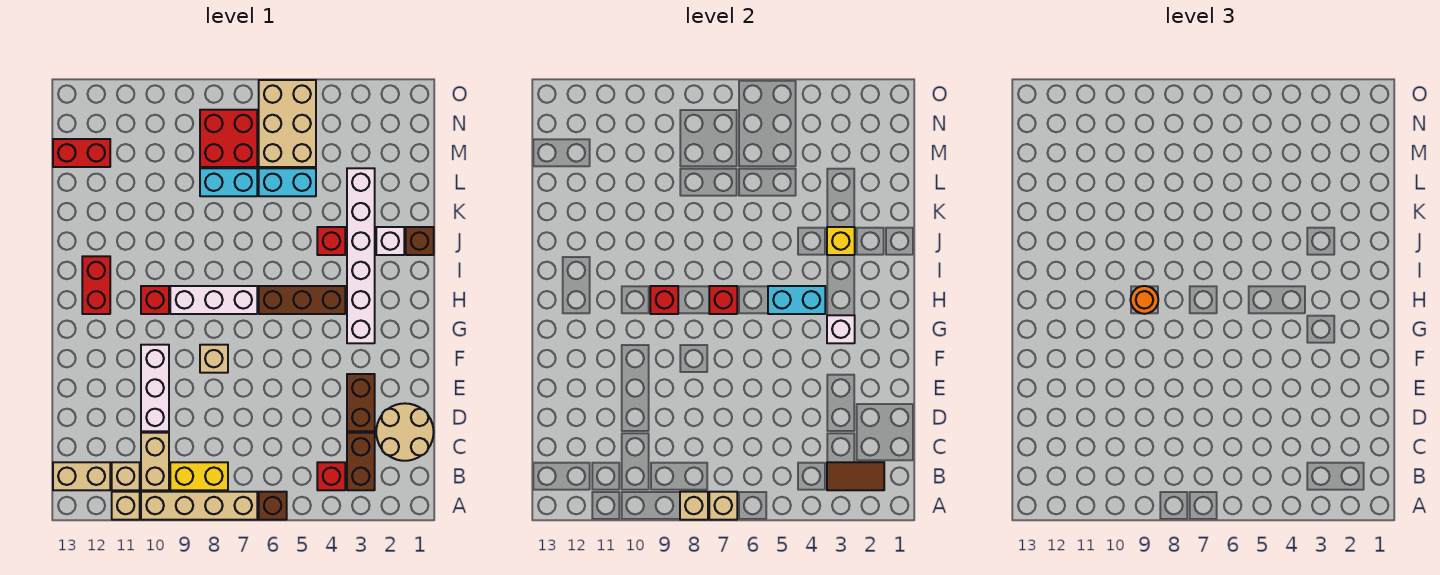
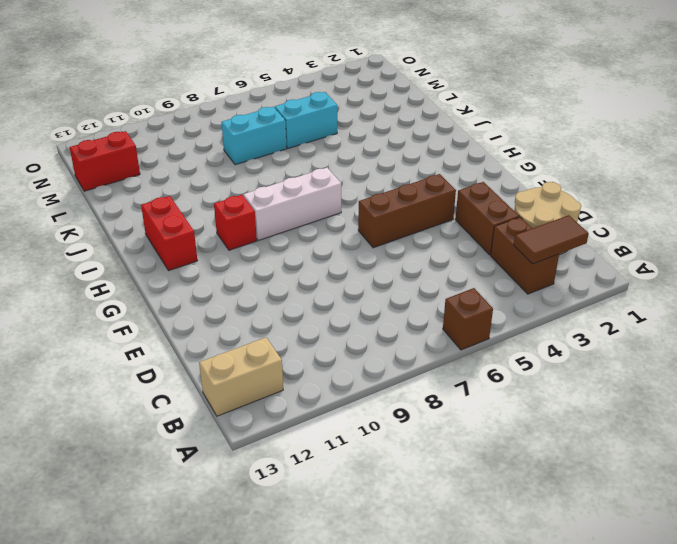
brown 1x3 brick [358,174,456,248] -> brown 1x3 brick moved to [259,286,345,314]
none -> tan 1x4 brick [141,492,257,520]
none -> tan 1x1 brick [112,492,140,520]
none -> red 1x1 brick [317,462,345,490]
none -> yellow 1x2 brick [170,462,228,490]

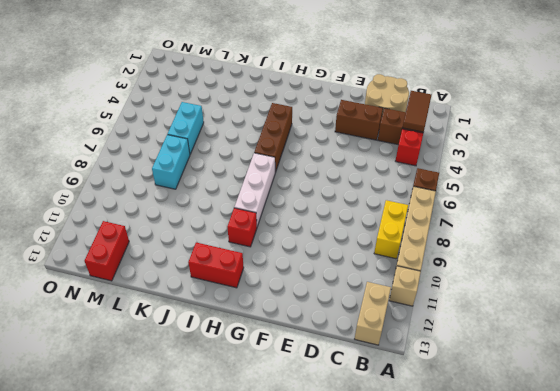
none -> tan 1x2 brick [141,433,169,490]
none -> tan 1x1 brick [112,462,140,490]
none -> white 1x3 brick [141,345,169,431]
none -> tan 1x1 brick [200,345,228,373]

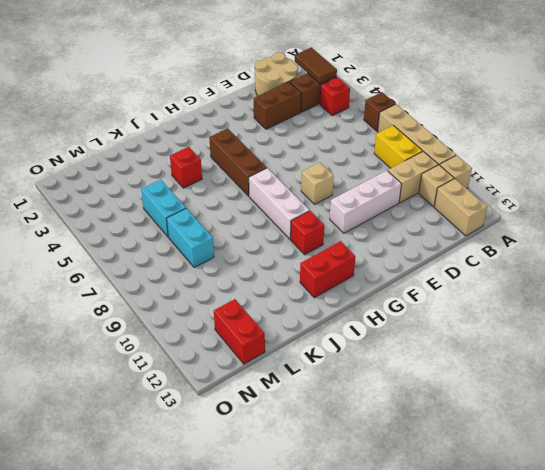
none -> white 1x6 brick [347,168,375,343]
none -> brown 1x1 brick [406,227,434,255]
none -> white 1x1 brick [376,227,404,255]
none -> tan 2x3 brick [259,80,316,167]

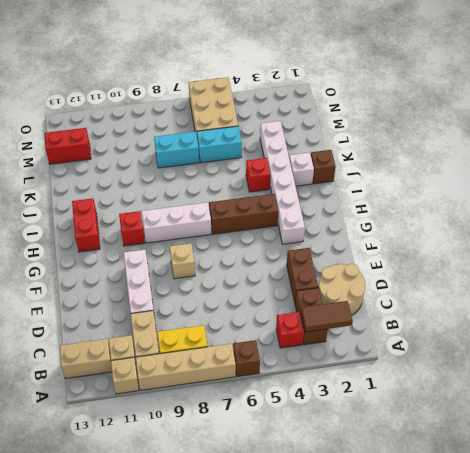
none -> red 2x2 brick [200,110,257,167]
none -> tan 1x1 brick [709,492,737,520]
none -> tan 1x1 brick [680,492,708,520]
none -> white 1x1 brick [827,315,855,343]

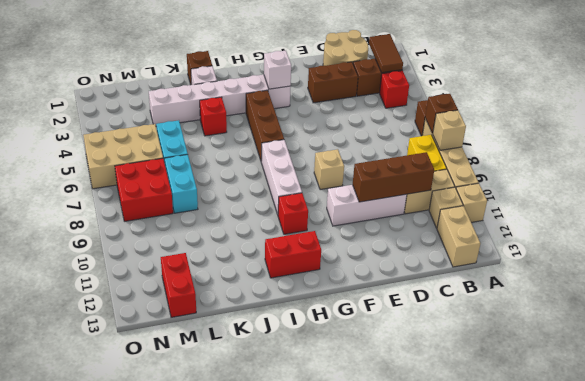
brown 1x1 brick [425,94,458,133] -> tan 1x1 brick [709,492,737,520]
brown 1x3 brick [353,152,434,202] -> none
none -> cyan 1x2 brick [768,286,825,314]
none -> red 1x1 brick [709,286,737,314]
none -> red 1x1 brick [650,286,678,314]
none -> yellow 1x1 brick [827,227,855,255]

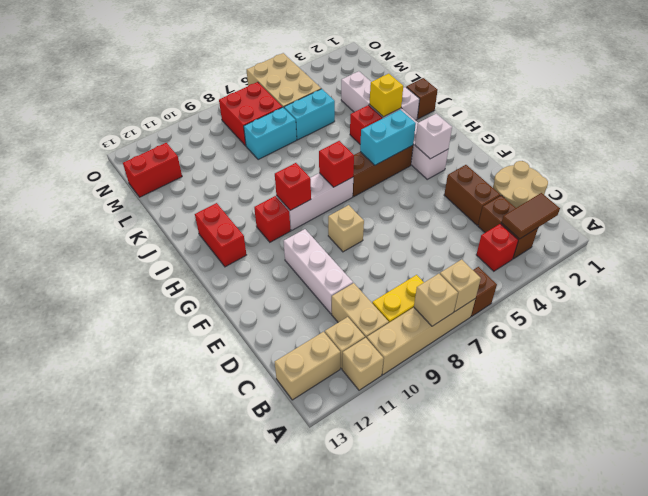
none -> orange 1x1 round brick [1131,286,1158,314]

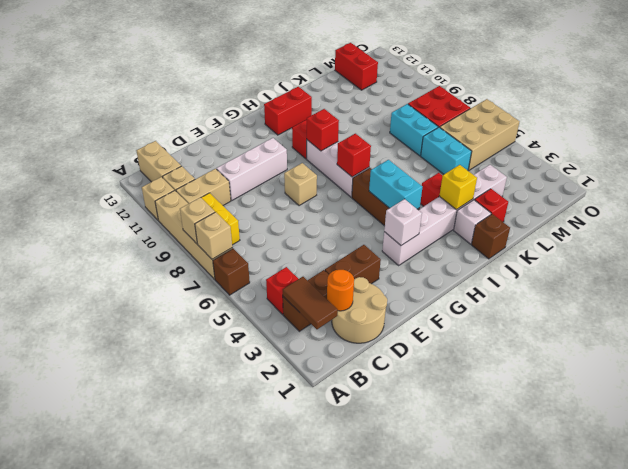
orange 1x1 round brick [327,270,354,311] -> orange 1x1 round brick moved to [1131,286,1158,314]
red 1x1 brick [475,189,508,222] -> none

